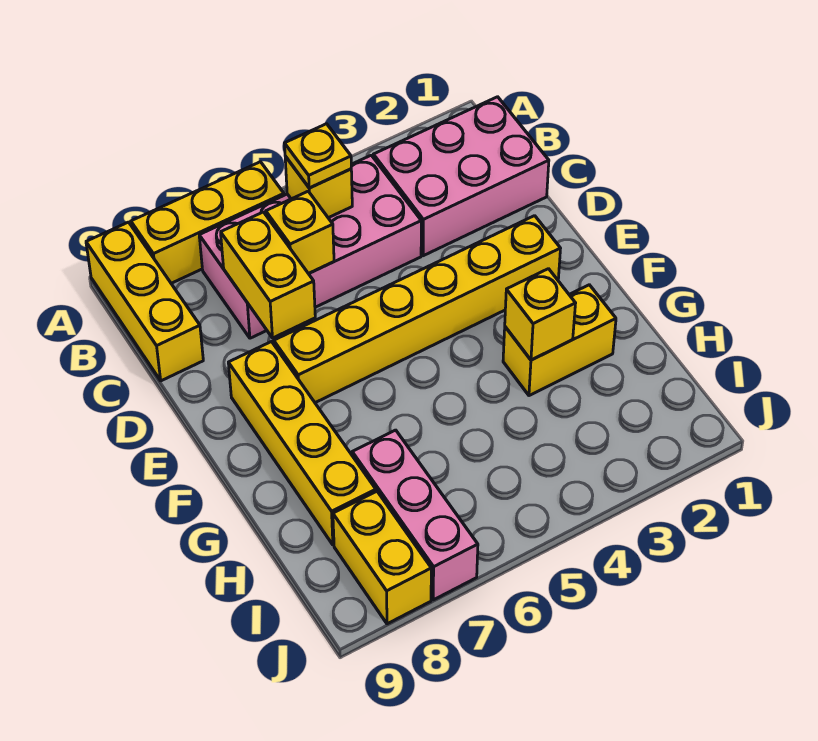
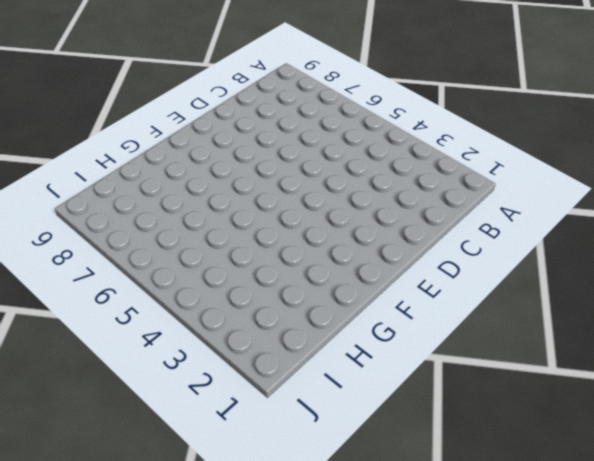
none -> yellow 1x3 brick [131,162,284,283]
none -> yellow 1x3 brick [86,222,203,381]
none -> pink 2x3 brick [373,97,549,256]

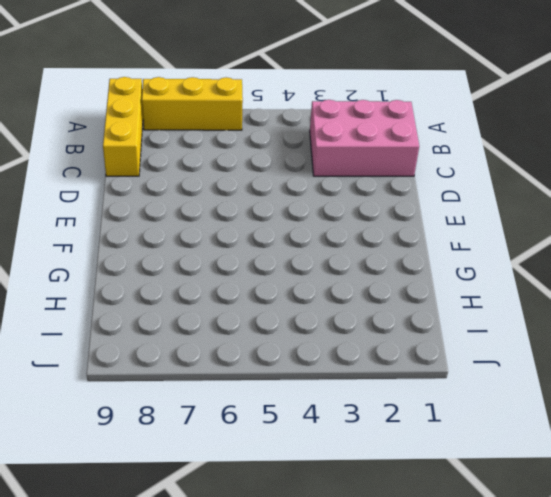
none -> pink 2x4 brick [199,155,421,338]
none -> yellow 1x6 brick [274,216,561,403]
none -> yellow 1x4 brick [228,342,376,545]

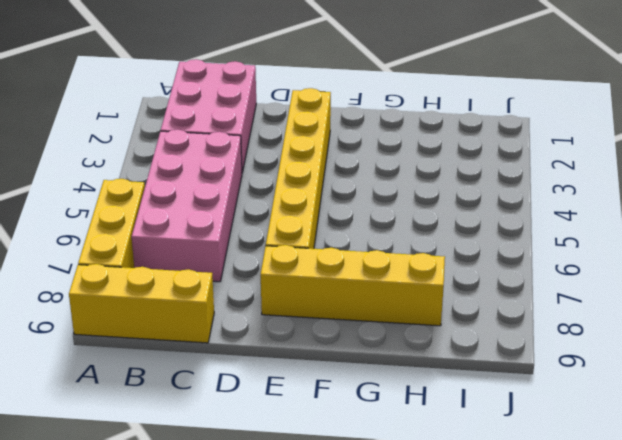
none -> yellow 1x2 brick [503,285,616,396]
none -> pink 1x3 brick [352,430,478,600]
none -> yellow 1x2 brick [333,491,431,624]

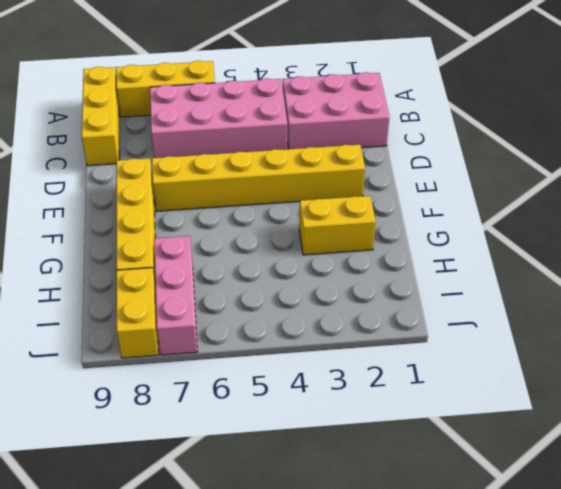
none -> yellow 1x1 brick [285,156,352,218]
none -> yellow 1x1 brick [266,191,334,274]
none -> yellow 1x2 brick [221,212,315,338]

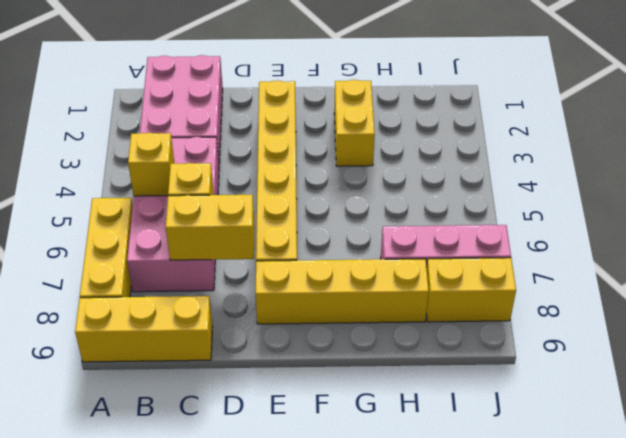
none -> yellow 1x1 brick [505,269,576,360]
none -> yellow 1x1 plate [285,124,351,188]

